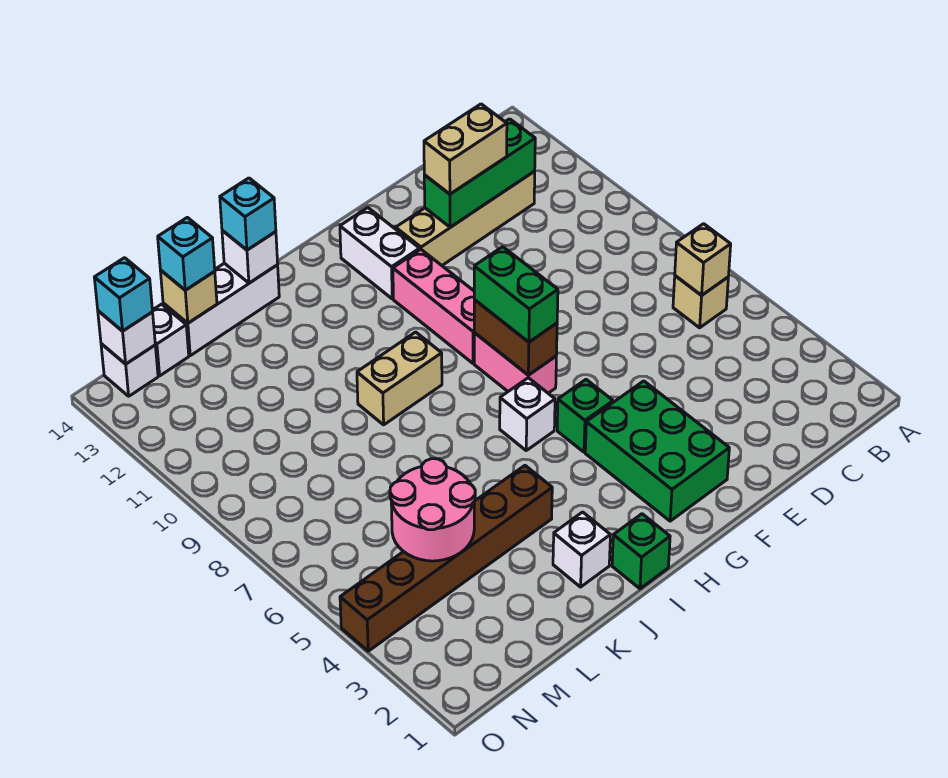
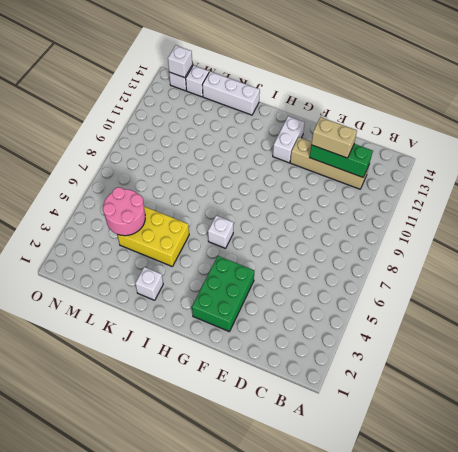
yellow 2x3 brick [117,207,189,266] -> brown 1x6 brick [340,466,552,651]
none -> tan 1x1 brick [673,276,728,328]
none -> green 1x1 brick [557,380,613,452]
none -> pink 1x2 brick [474,333,556,393]

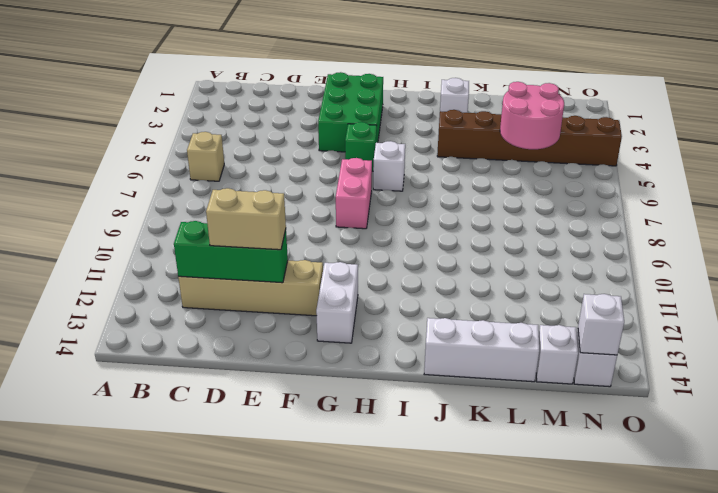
none -> pink 1x3 brick [393,249,474,363]
none -> green 1x1 brick [612,514,670,589]
none -> tan 1x2 brick [357,332,442,425]

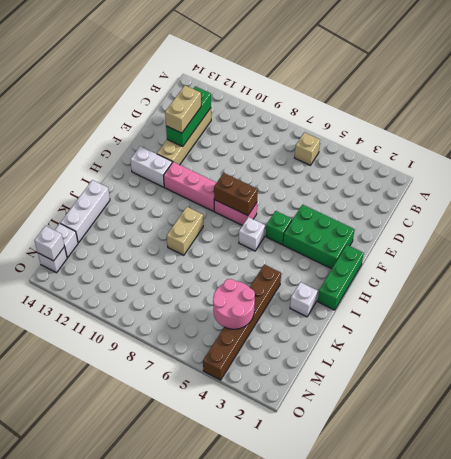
green 1x3 brick [318,245,364,310] -> green 1x1 brick [612,514,670,589]
none -> tan 1x1 brick [675,224,731,295]
none -> white 1x1 brick [222,230,278,283]
none -> tan 1x1 brick [160,270,217,323]

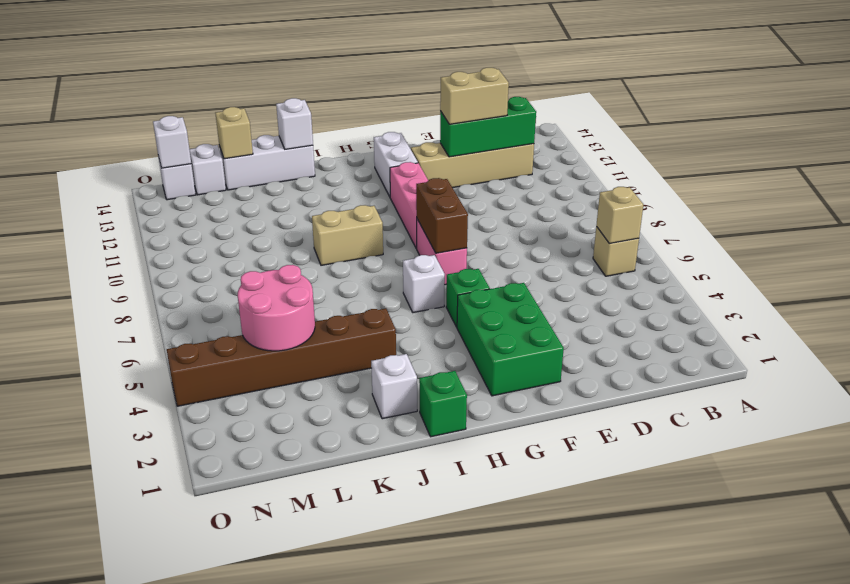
none -> green 1x2 brick [474,247,558,342]
none -> cyan 1x1 brick [220,178,276,250]
none -> cyan 1x1 brick [158,217,215,290]

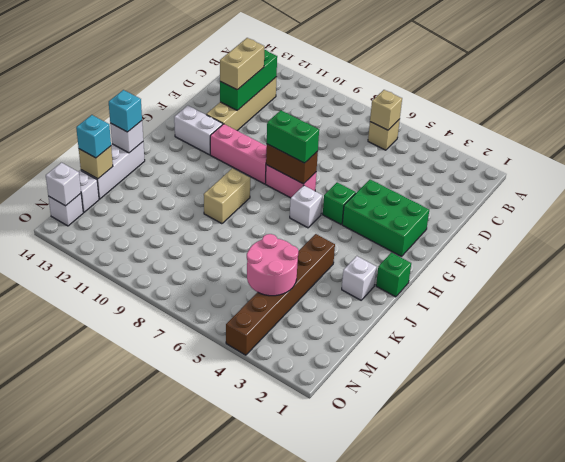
none -> cyan 1x1 brick [94,258,153,331]

